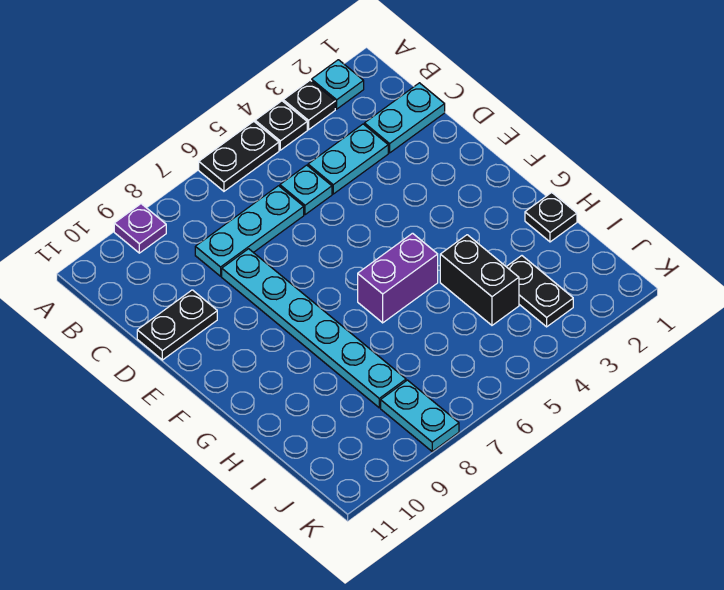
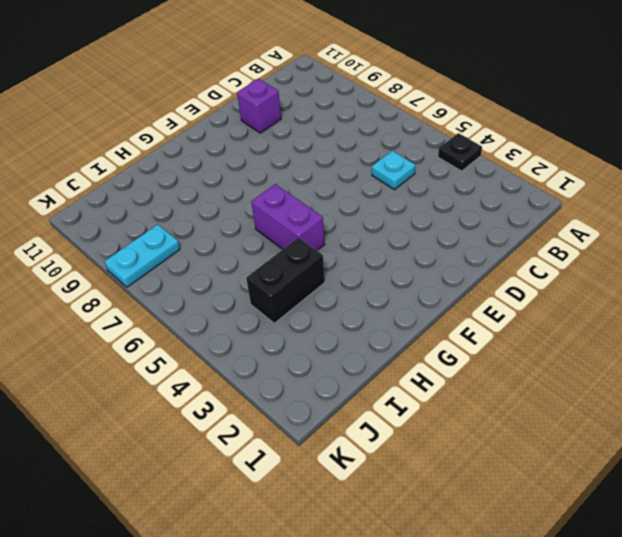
purple 1x1 brick [237,79,281,133] -> black 1x2 plate [137,290,217,360]
none -> cyan 1x1 plate [312,60,364,109]
none -> black 1x1 plate [283,80,335,130]
none -> black 1x2 plate [199,121,279,191]

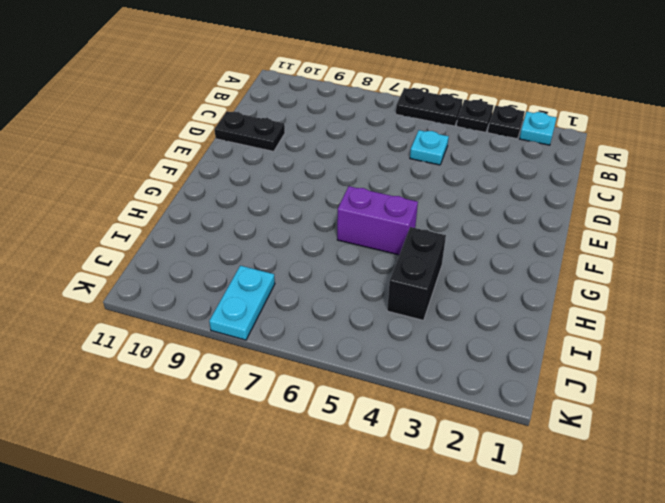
none -> purple 1x1 plate [114,204,166,253]
none -> cyan 1x2 plate [364,83,445,153]
none -> cyan 1x2 plate [308,124,388,194]

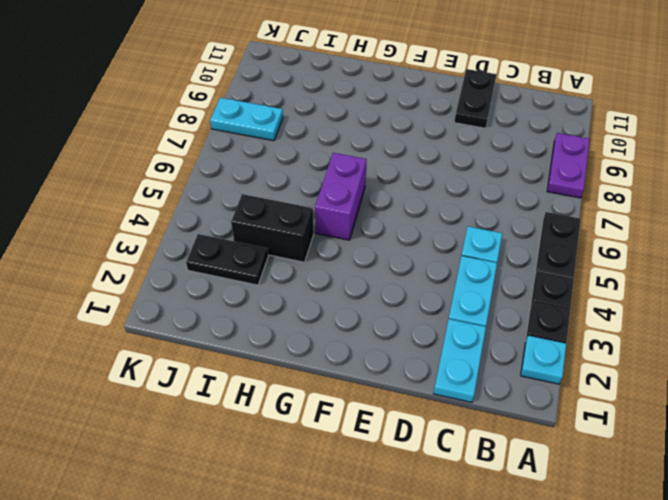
purple 1x2 plate [547,133,590,198] -> purple 1x1 plate [114,204,166,253]
none -> cyan 1x3 plate [195,186,304,276]
none -> cyan 1x6 plate [222,249,406,408]
none -> black 1x1 plate [525,192,577,242]

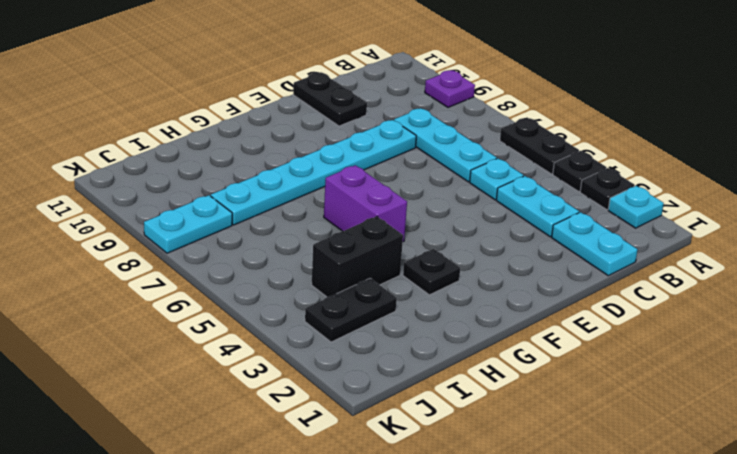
black 1x1 plate [403,249,460,295] -> black 1x1 plate moved to [525,192,577,242]

